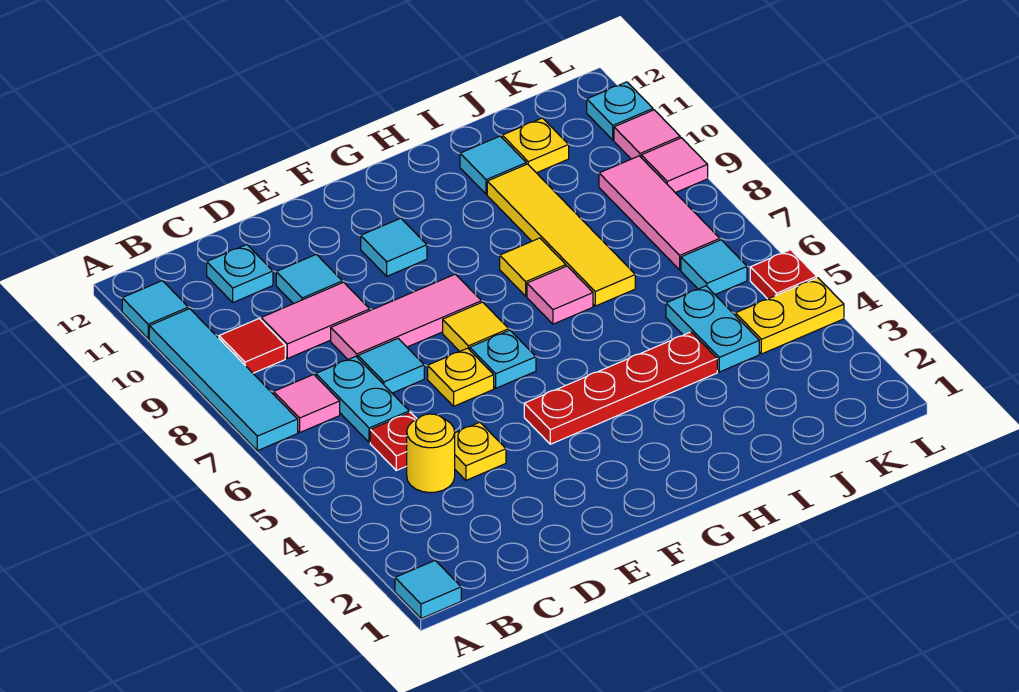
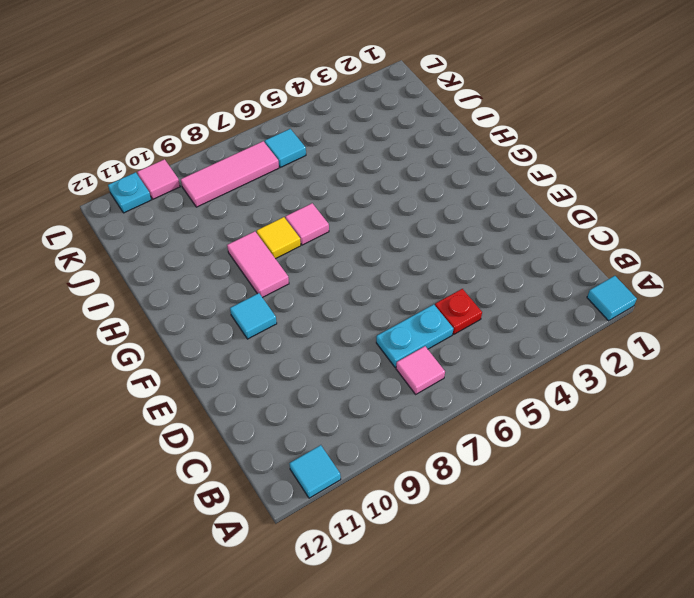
pink 1x2 tile [227,231,289,298] -> pink 1x2 tile moved to [261,282,370,359]
none -> cyan 1x4 tile [149,309,298,451]
none -> red 1x1 tile [219,319,285,373]
none -> yellow 1x1 round brick [407,414,455,493]
none -> cyan 1x1 plate [207,245,273,302]

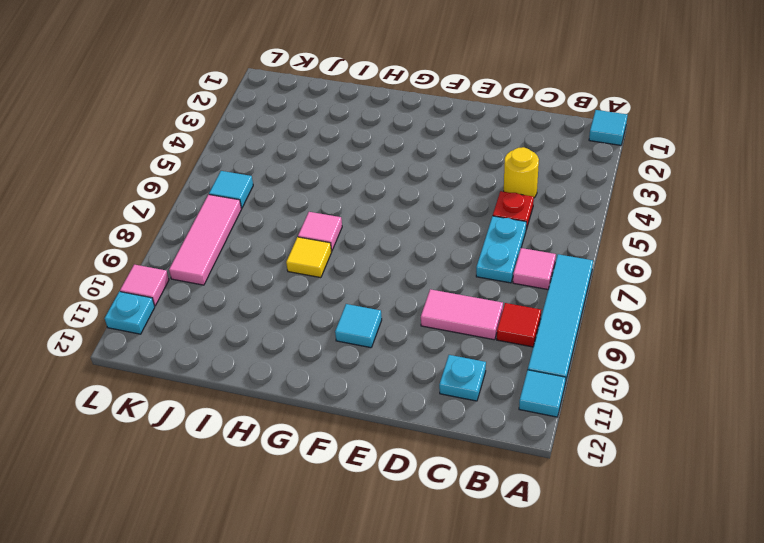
none -> yellow 1x1 plate [455,422,506,480]
none -> cyan 1x1 tile [358,338,424,393]
none -> pink 1x3 tile [331,274,481,359]
none -> cyan 1x1 tile [276,254,342,304]

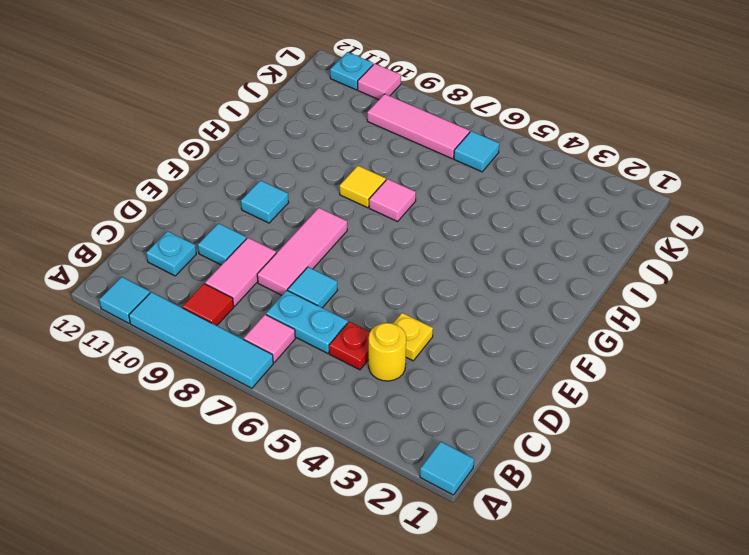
none -> yellow 1x1 plate [428,348,494,406]
none -> red 1x4 plate [524,332,717,444]
none -> cyan 1x1 plate [470,330,536,388]
none -> yellow 1x1 tile [443,302,509,351]

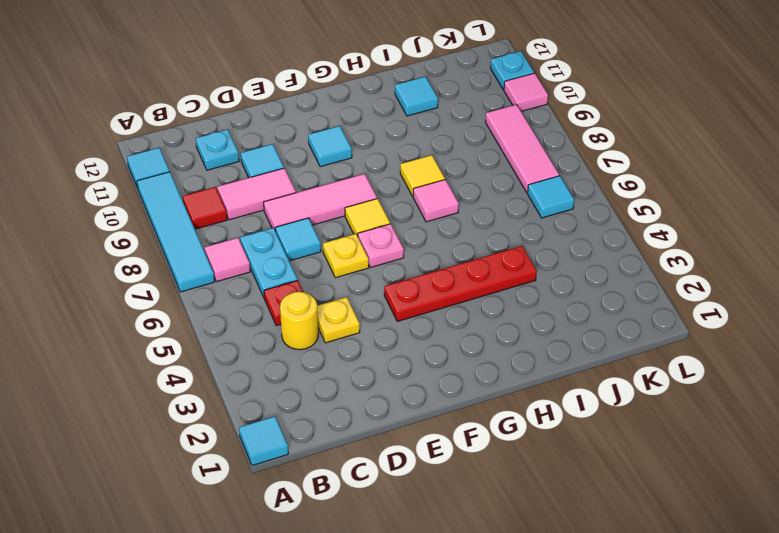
pink 1x1 plate [358,224,404,267] -> cyan 1x1 plate [470,330,536,388]
none -> yellow 1x4 tile [487,164,635,306]
none -> cyan 1x2 plate [666,286,759,372]
none -> yellow 1x1 plate [502,118,569,173]
none -> yellow 1x2 plate [736,278,844,354]

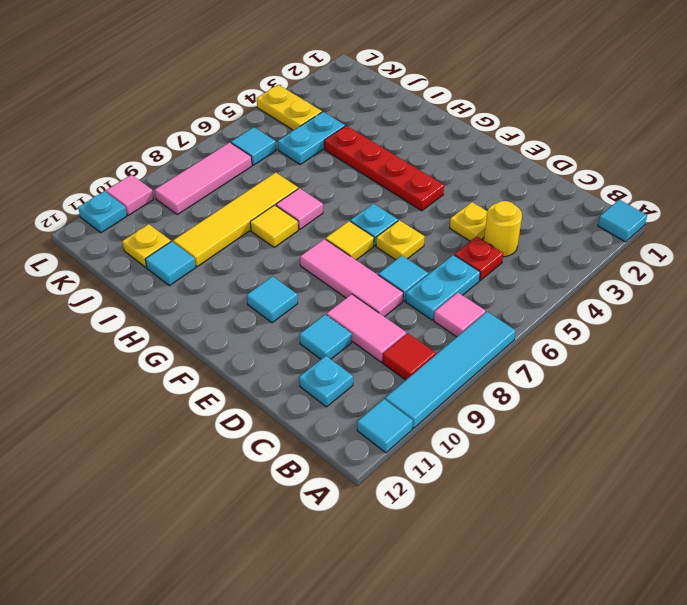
none -> red 1x1 plate [750,250,817,299]
none -> pink 1x1 tile [641,138,708,193]

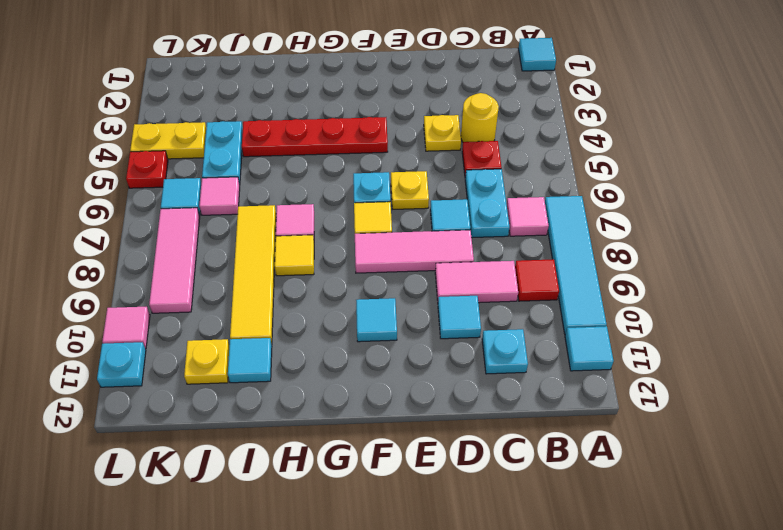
pink 1x1 tile [199,177,240,215] -> pink 1x1 tile moved to [641,138,708,193]

